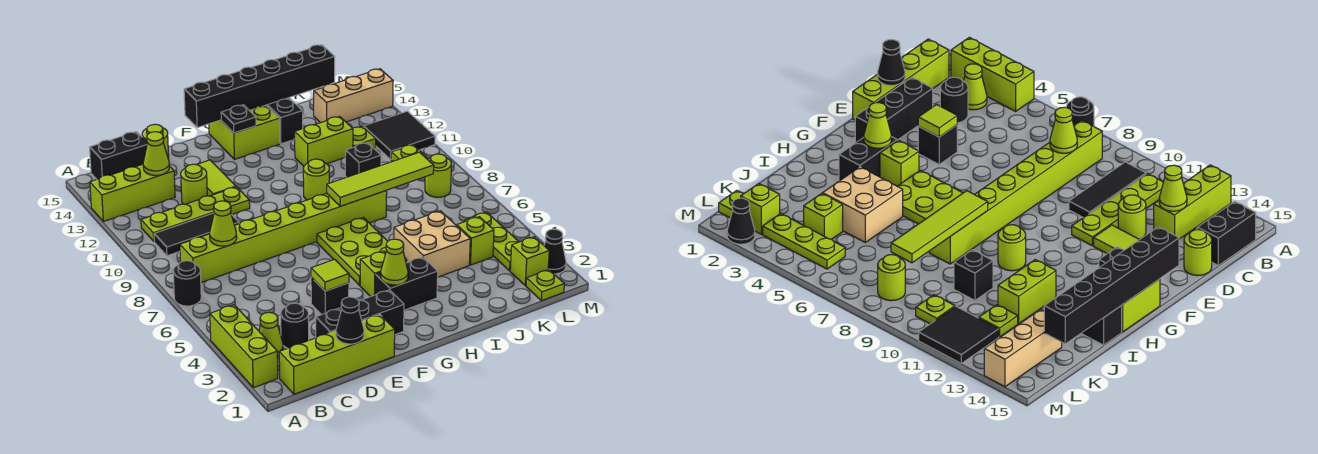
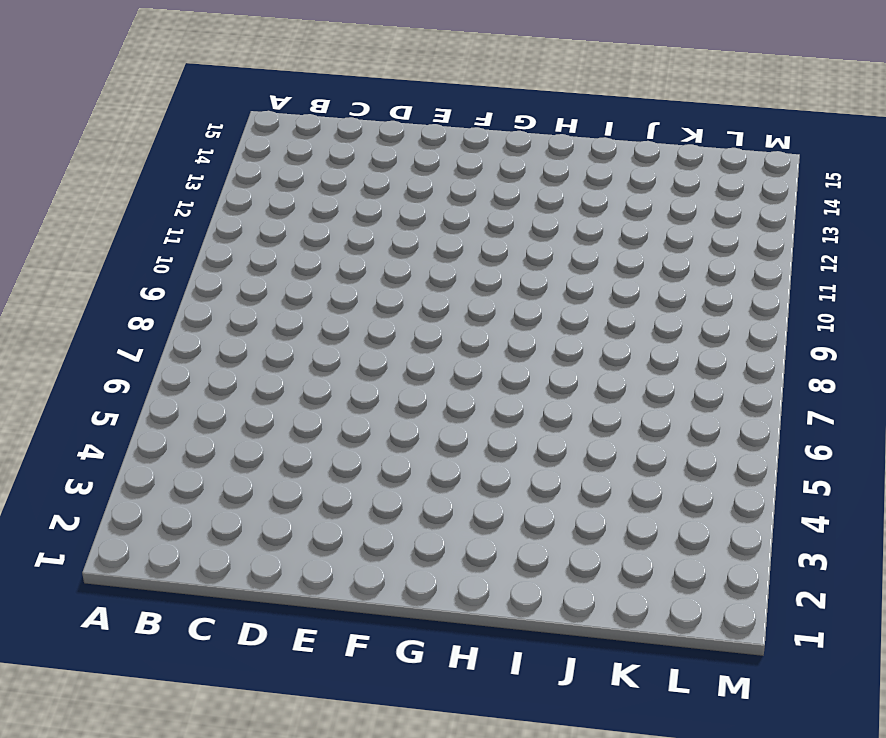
none -> lime 1x3 brick [210,305,278,388]
none -> black 1x1 round brick [173,261,201,306]
none -> lime 1x3 brick [90,164,175,222]
none -> lime 1x4 brick [279,314,395,394]

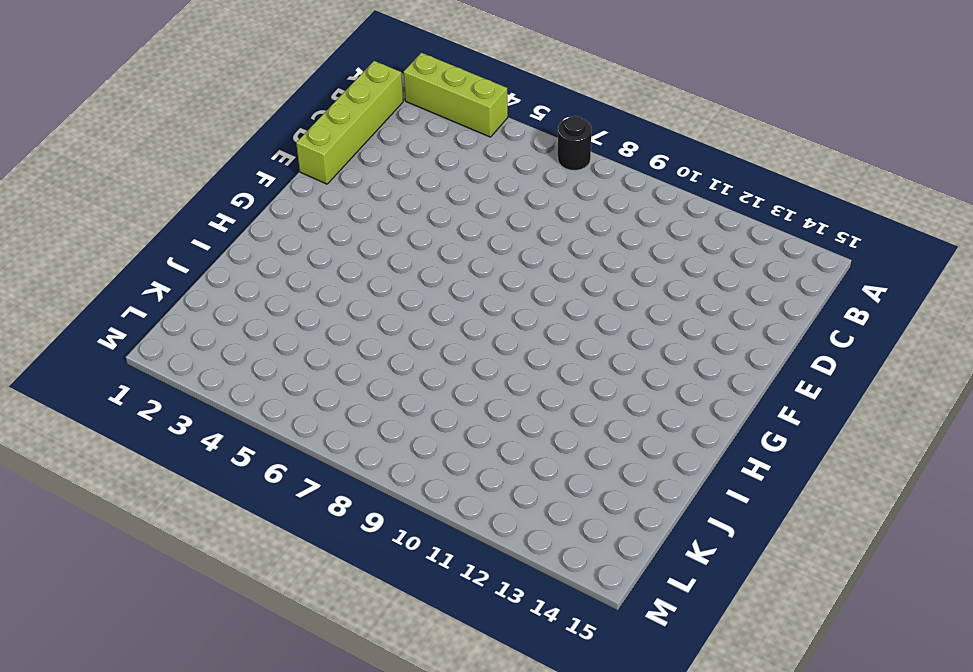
none -> lime 1x3 brick [90,164,175,222]
none -> lime 1x1 cone [259,312,283,357]
none -> lime 1x8 brick [180,190,387,283]
none -> black 1x3 tile [154,213,239,256]

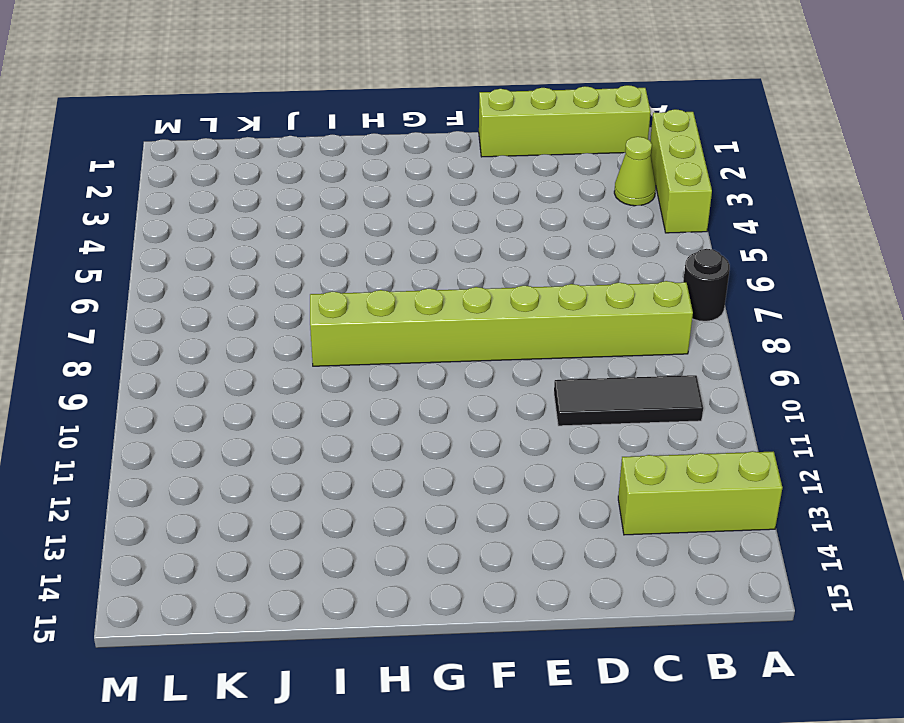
none -> lime 1x4 plate [141,187,250,241]
none -> black 1x2 brick [90,132,147,179]
none -> black 1x1 round brick [281,303,309,348]
none -> black 1x3 brick [316,290,404,338]

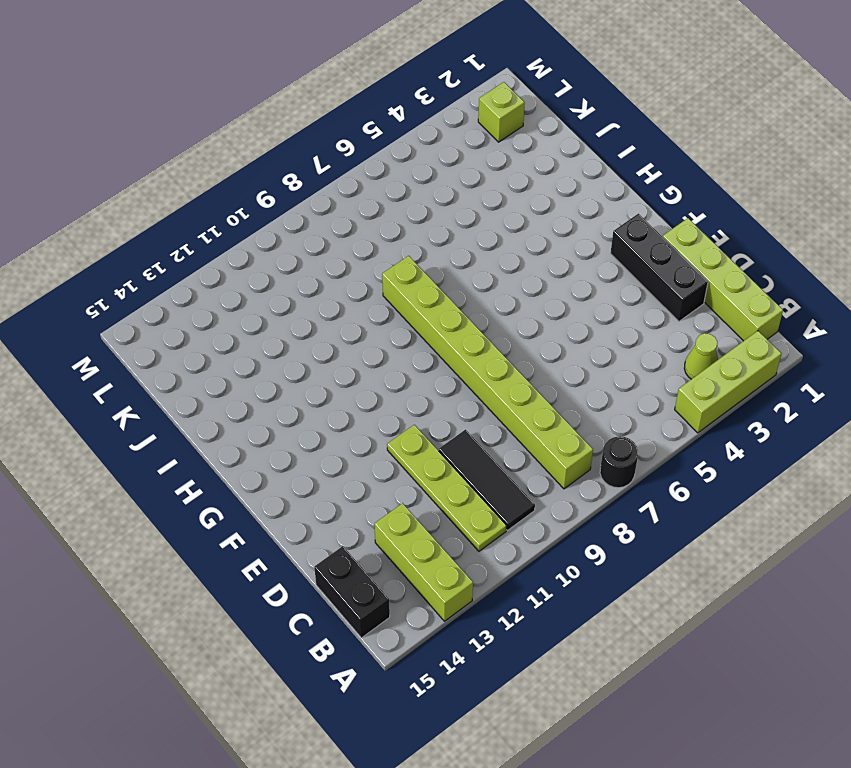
none -> black 1x1 round brick [281,303,309,348]
none -> lime 1x1 round brick [181,164,207,204]
none -> lime 1x1 round brick [142,124,169,159]
none -> black 1x1 brick [311,277,349,315]

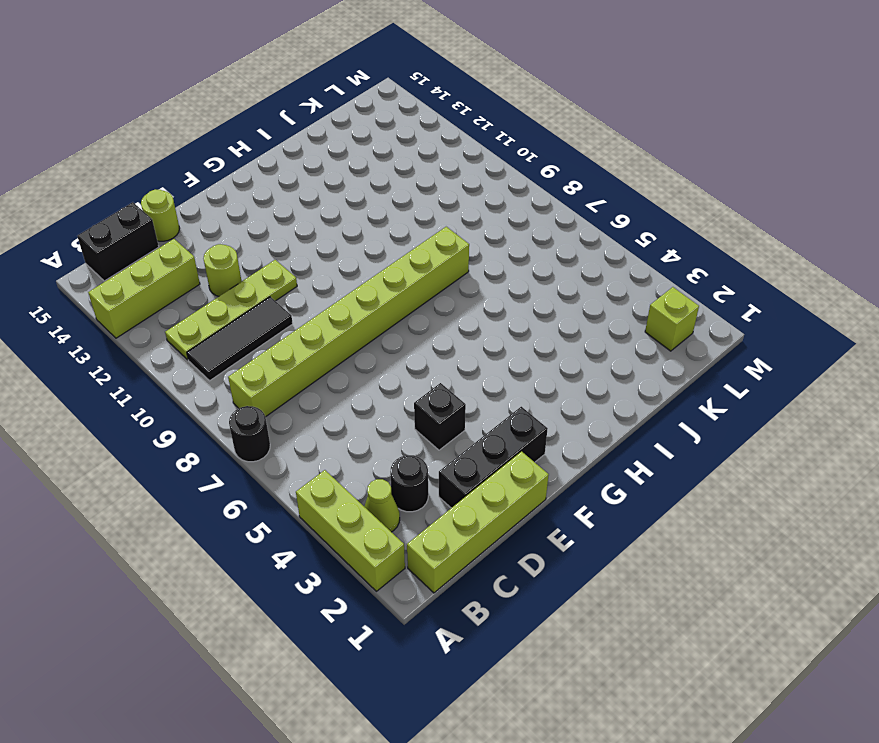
none -> lime 1x2 tile [197,160,236,196]
none -> black 1x2 brick [375,257,438,310]
none -> lime 1x1 brick [360,251,386,297]
none -> lime 2x3 plate [317,218,407,285]

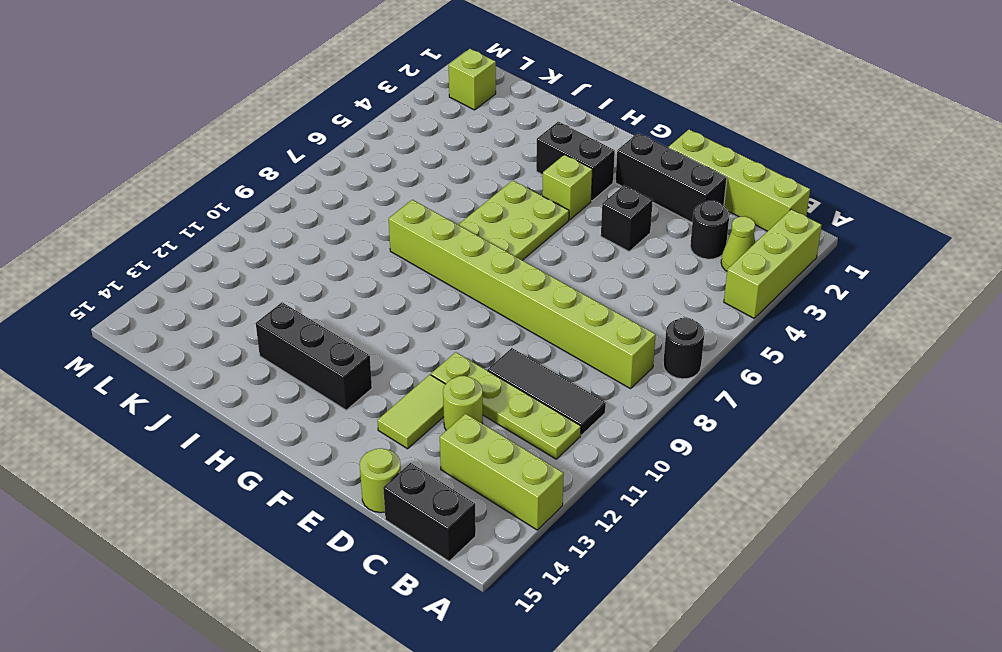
black 1x3 brick [256,302,372,410] -> none
none -> lime 2x2 brick [209,105,280,159]
none -> lime 1x1 round brick [303,159,329,200]
none -> tan 2x2 brick [394,211,470,277]
none -> lime 1x2 brick [295,116,353,166]

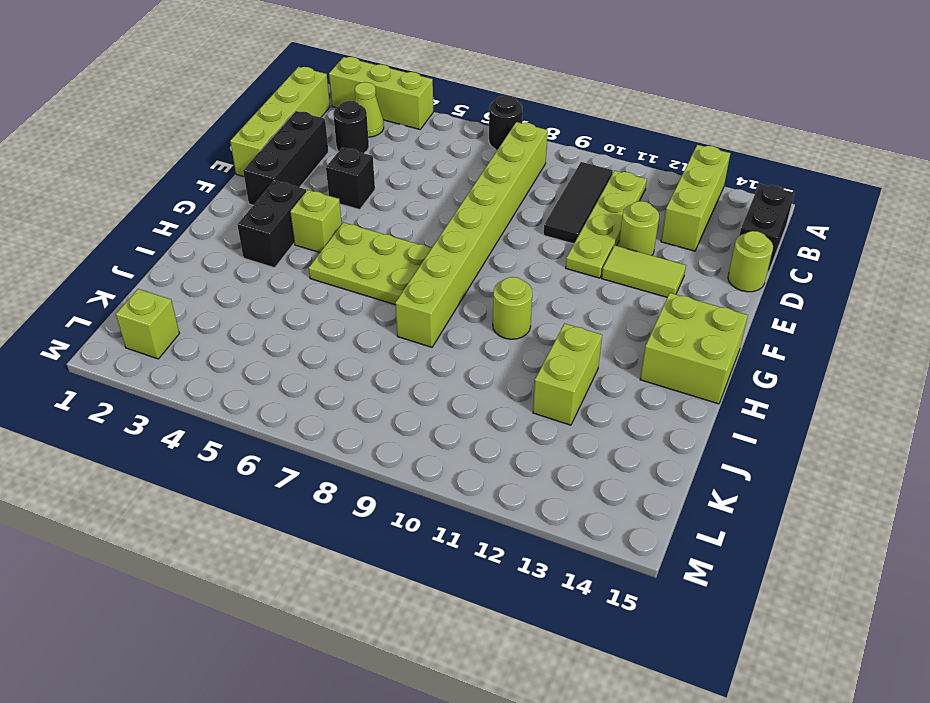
none -> tan 2x2 brick [394,211,470,277]
none -> black 1x2 brick [266,98,303,144]
none -> black 1x1 brick [345,143,381,177]
none -> lime 1x1 brick [457,217,494,265]

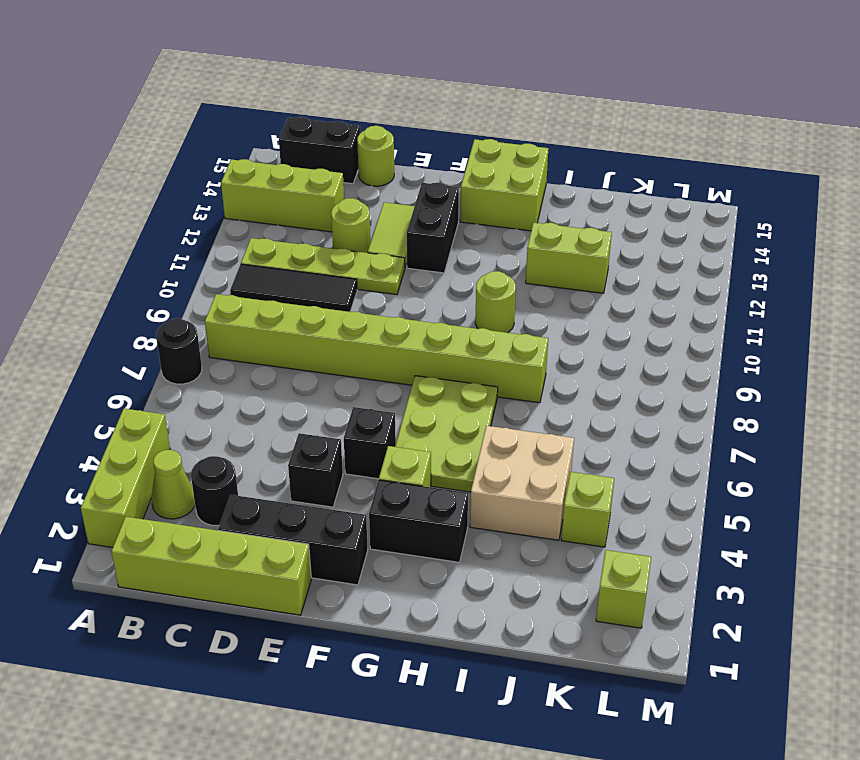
black 1x1 brick [344,407,396,479] -> black 1x1 brick moved to [345,143,381,177]
black 1x2 brick [407,183,459,273] -> black 1x2 brick moved to [266,98,303,144]
none -> lime 1x1 plate [353,126,376,148]
none -> tan 1x3 brick [314,69,393,123]
none -> lime 1x1 plate [526,270,564,301]
none -> lime 1x3 plate [464,212,519,271]

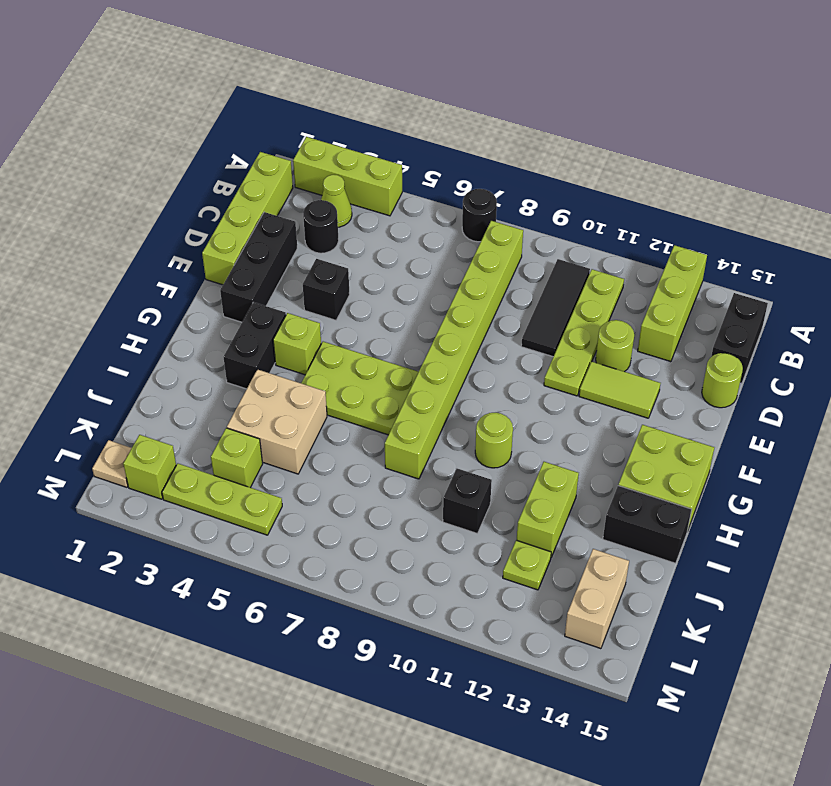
tan 1x2 brick [565,549,629,649] -> tan 1x3 brick [314,69,393,123]
tan 1x1 plate [92,440,132,487] -> lime 1x1 plate [526,270,564,301]
none -> lime 1x1 round brick [425,154,451,197]
none -> lime 1x1 plate [391,145,427,162]
none -> black 2x2 tile [364,111,435,159]
none -> black 1x1 cone [544,229,566,274]

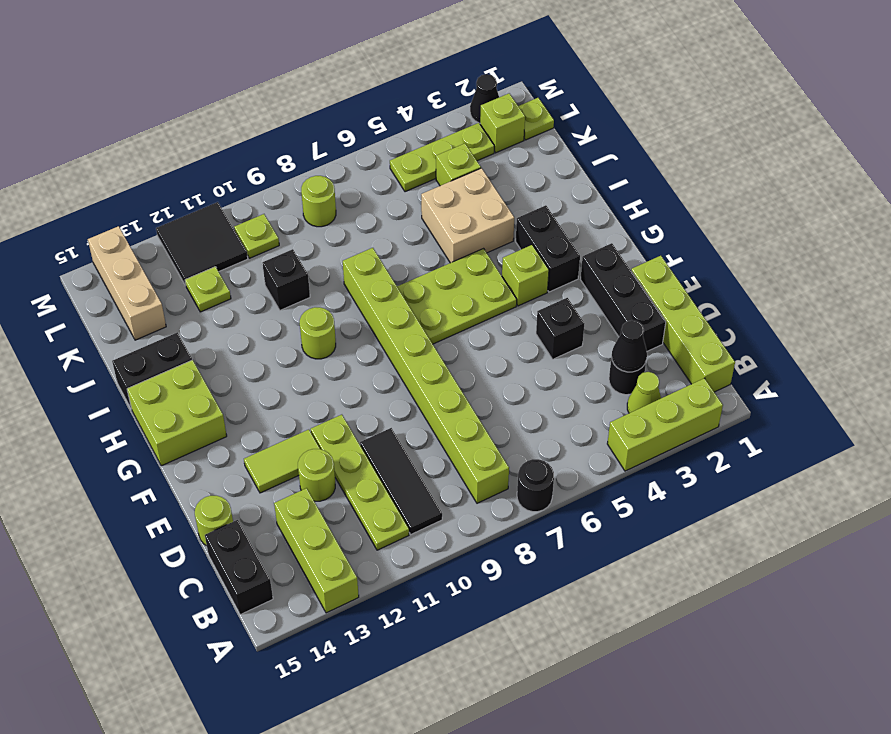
black 1x1 cone [612,320,647,372] -> black 1x1 cone moved to [336,297,364,344]
none -> lime 1x2 brick [295,116,353,166]
none -> lime 1x1 cone [210,201,237,246]
none -> lime 1x1 cone [143,132,169,175]
none -> lime 1x1 tile [311,259,349,291]

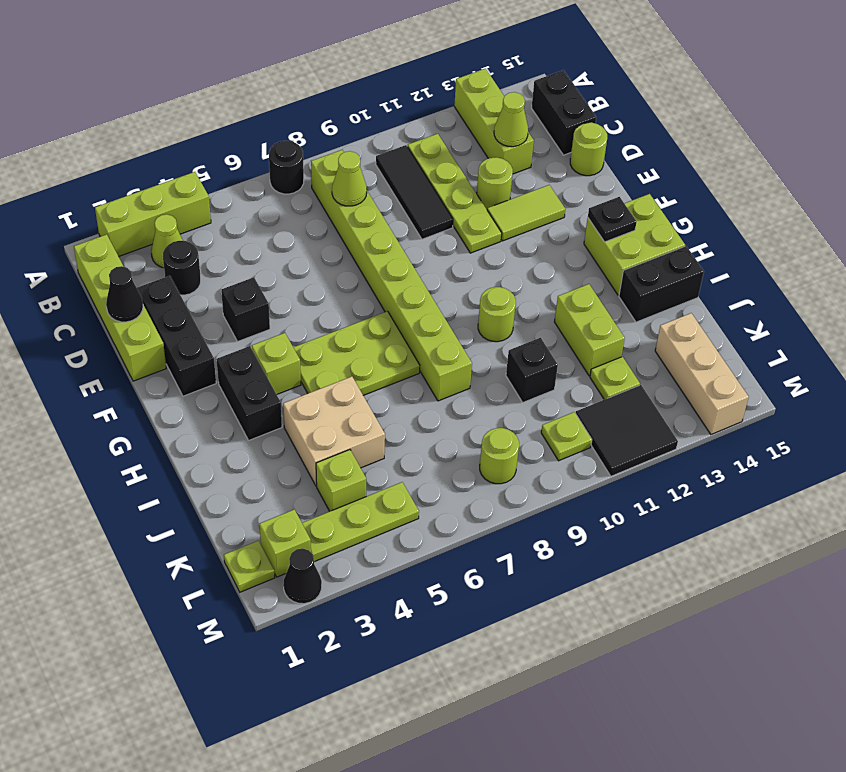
none -> lime 1x1 tile [311,259,349,291]
none -> black 1x6 brick [184,45,335,128]
none -> lime 1x1 cone [381,239,408,285]
none -> lime 1x4 tile [327,152,434,206]

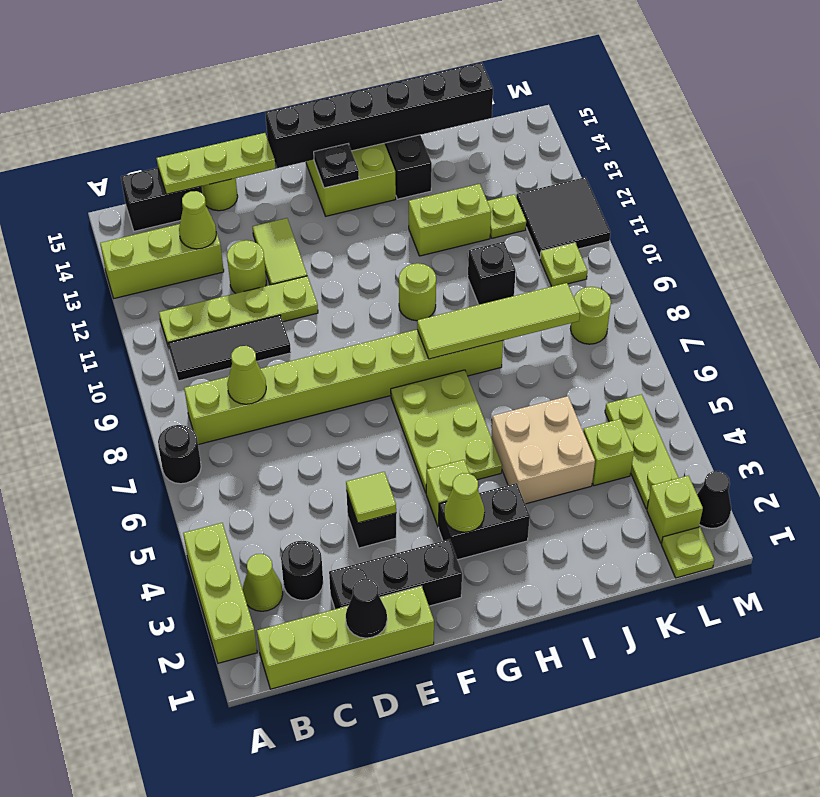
lime 1x3 plate [157,133,275,194] -> none
none -> tan 1x3 brick [314,69,393,123]

